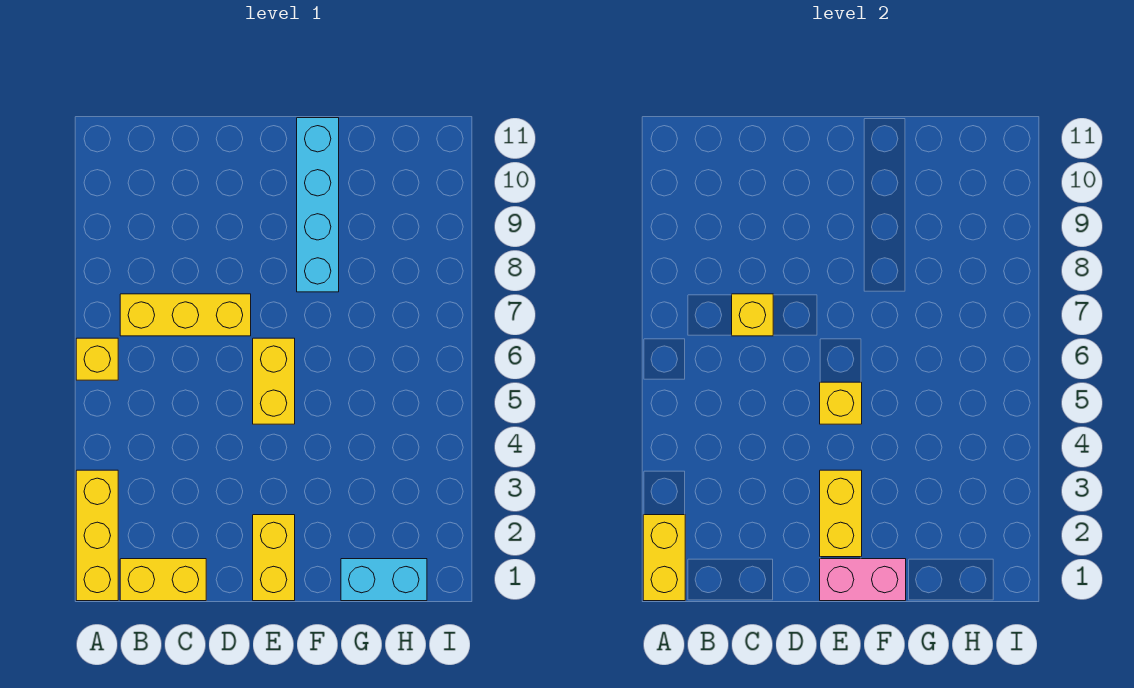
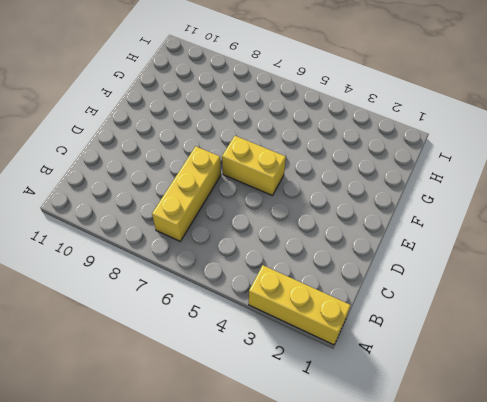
none -> yellow 1x1 brick [76,338,118,380]
none -> yellow 1x2 brick [120,559,206,601]
none -> yellow 1x2 brick [253,515,295,601]

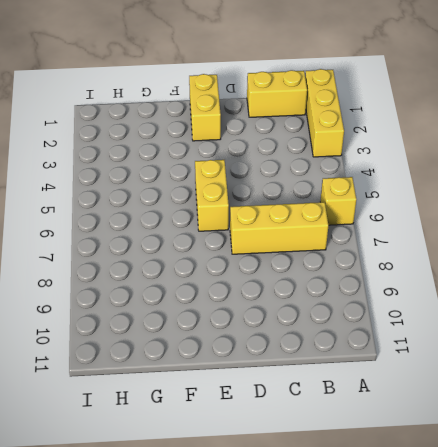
none -> cyan 1x4 brick [297,118,339,292]
none -> cyan 1x2 brick [341,559,427,601]
none -> yellow 1x2 brick [643,515,685,601]

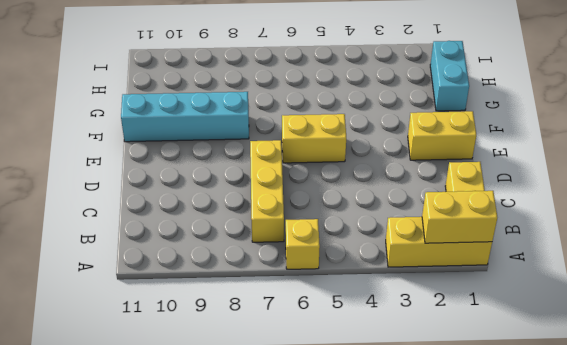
none -> yellow 1x1 brick [732,294,773,336]
none -> pink 1x2 brick [820,559,906,601]
none -> yellow 1x2 brick [820,470,862,557]

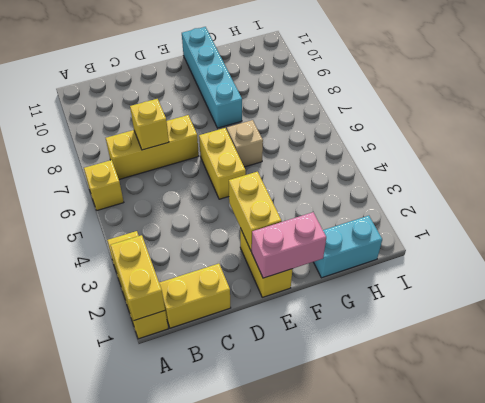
tan 1x1 brick [227,120,263,167] -> none
none -> yellow 1x1 brick [820,382,862,424]

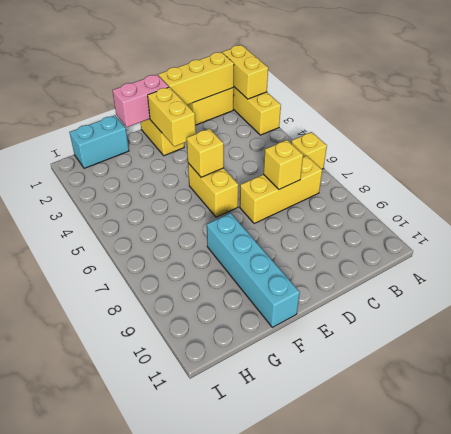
yellow 1x3 brick [158,52,234,105] -> none

